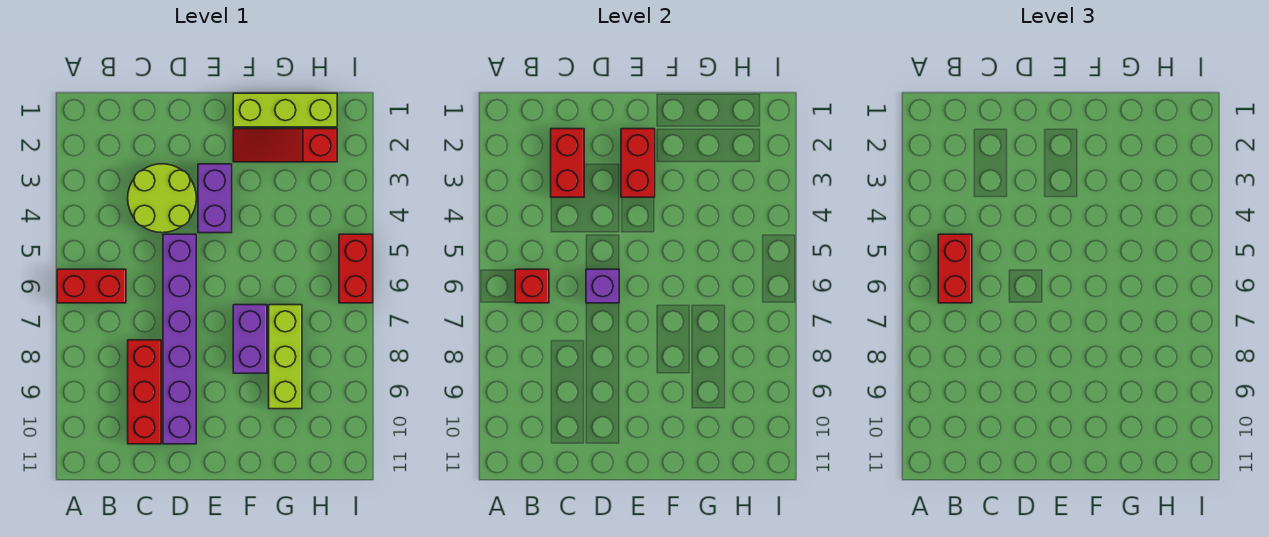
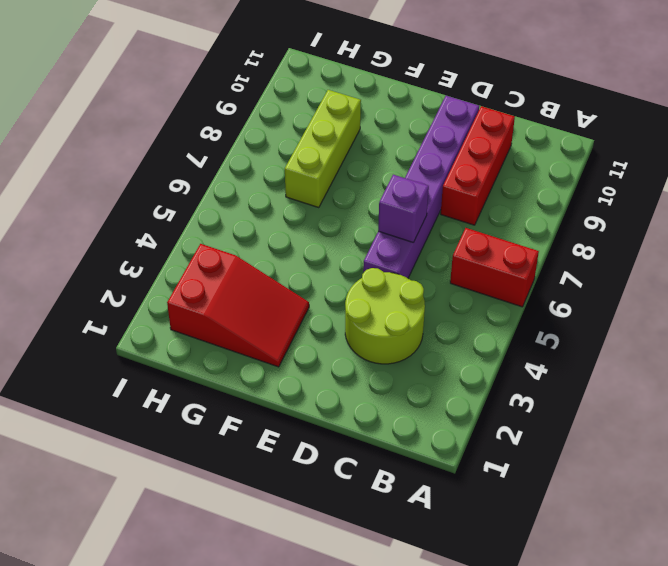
red 2x3 slope [167,244,309,367] -> red 1x3 slope [233,129,337,162]
none -> purple 1x2 brick [198,164,232,233]
none -> lime 1x3 brick [233,93,337,127]
none -> purple 1x2 brick [233,305,267,373]

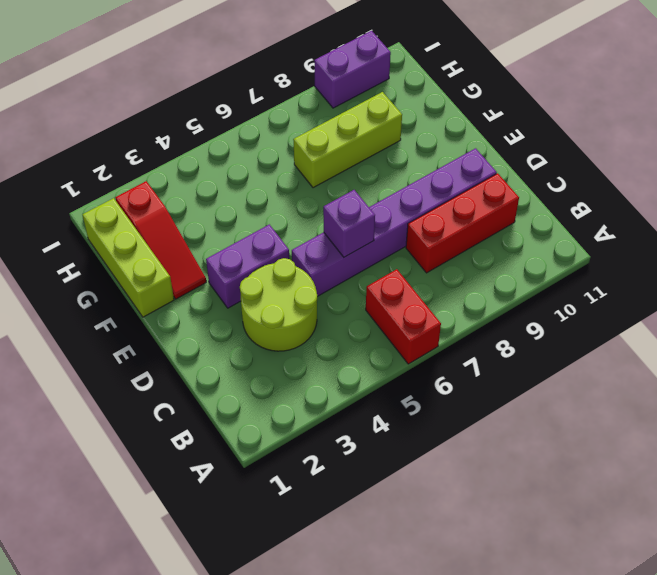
purple 1x2 brick [314,31,391,108] -> purple 1x2 brick moved to [233,305,267,373]
none -> red 1x2 brick [339,234,373,303]
none -> red 1x1 brick [515,269,549,303]
none -> red 1x2 brick [551,129,584,197]

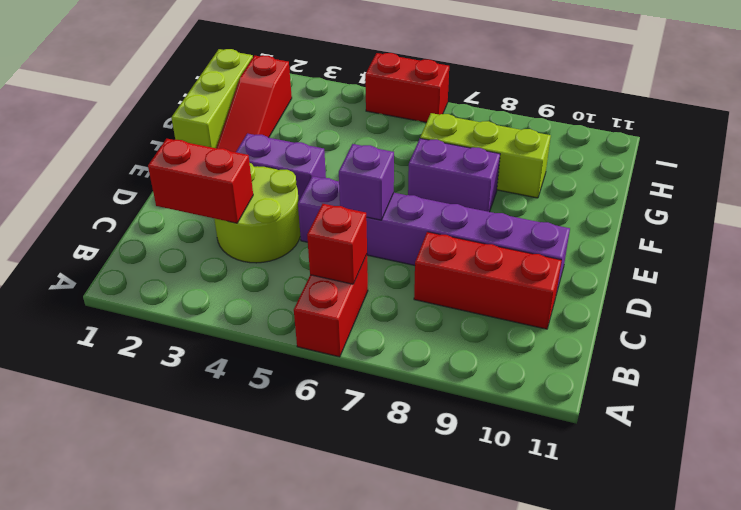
none -> red 1x2 brick [621,129,655,197]
none -> red 1x2 brick [938,234,972,303]

